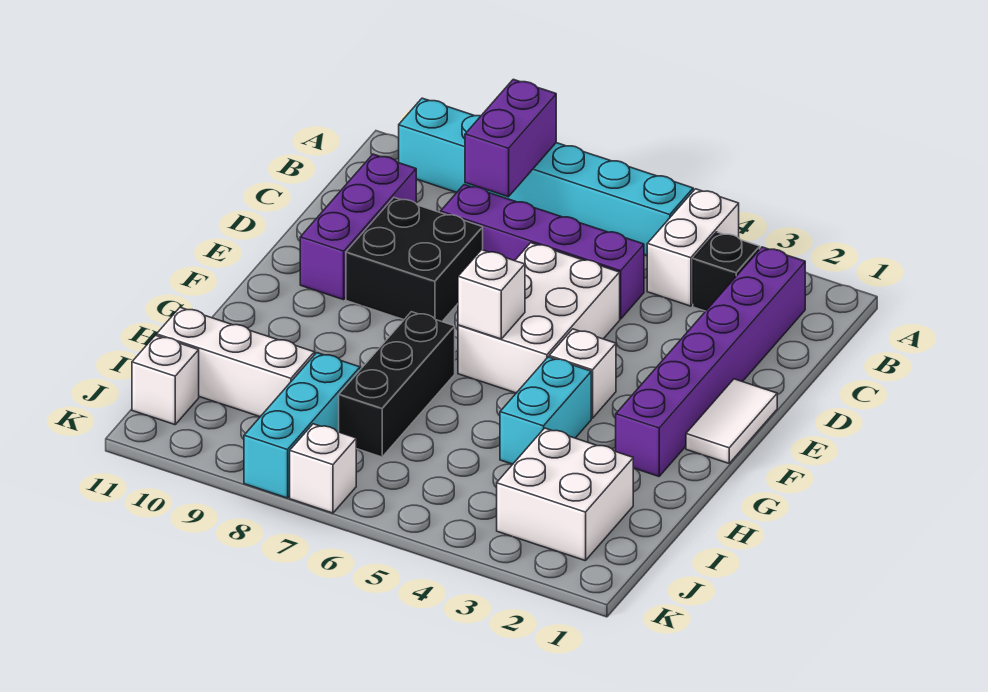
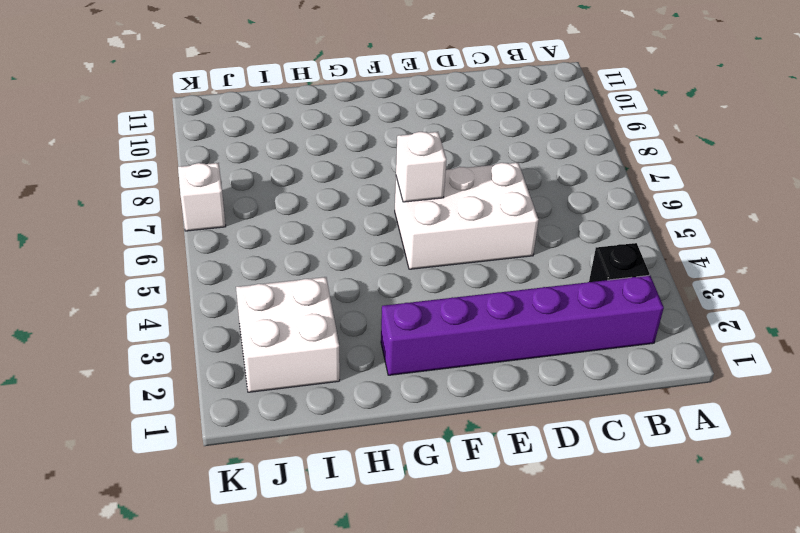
none -> white 1x2 brick [647,189,739,306]
none -> cyan 1x6 brick [399,98,693,255]
none -> purple 1x4 brick [441,185,644,319]

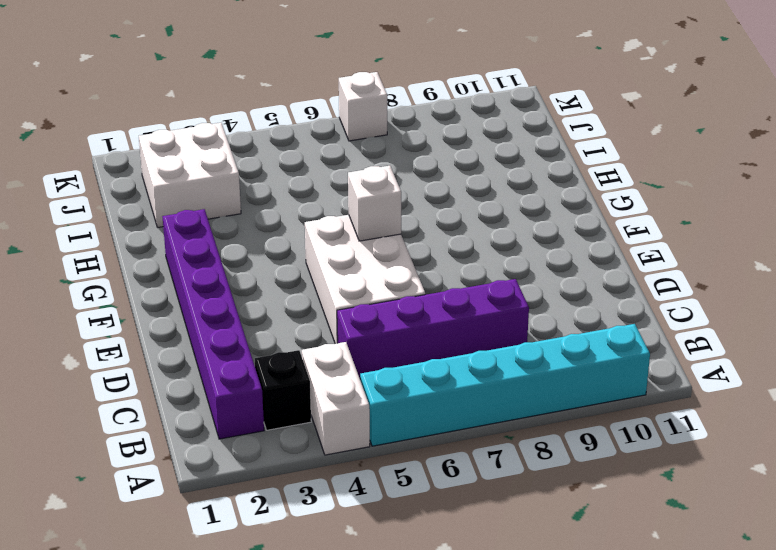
none -> purple 1x3 brick [300,154,416,300]
none -> black 2x2 brick [346,198,483,322]
none -> white 1x2 tile [686,379,777,463]

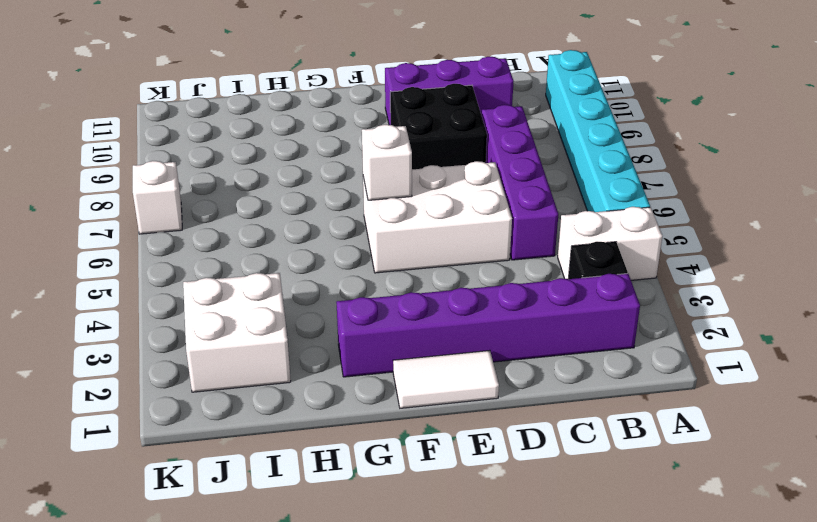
none -> white 1x1 brick [549,329,616,418]
none -> cyan 1x2 brick [500,357,591,464]
none -> black 1x3 brick [339,312,455,457]

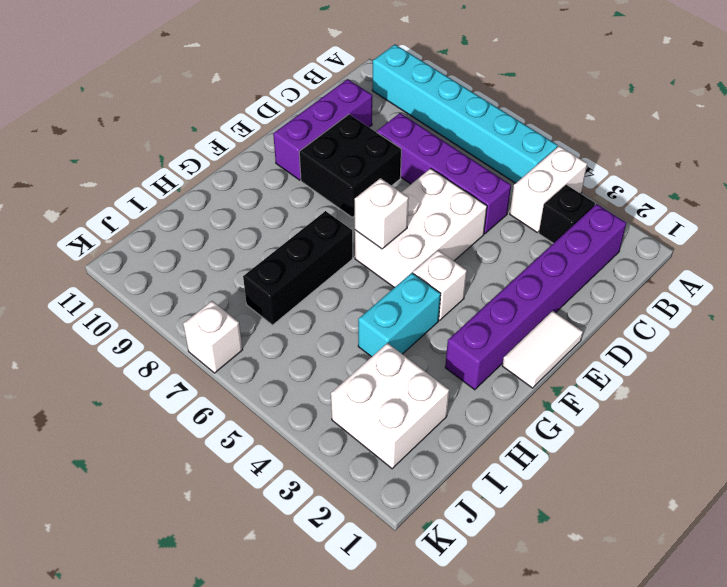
none -> cyan 1x3 brick [244,353,360,498]
none -> white 1x3 brick [157,307,314,417]
none -> white 1x1 brick [132,335,199,425]

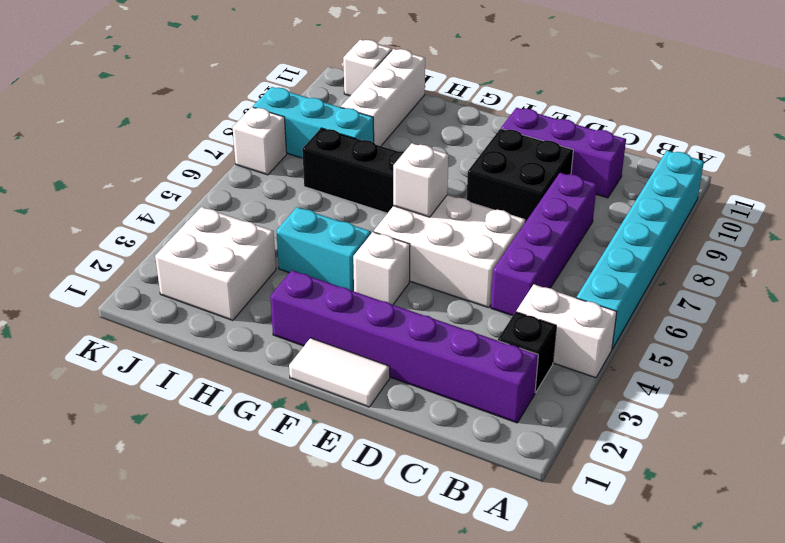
none -> purple 1x2 brick [465,79,556,197]

